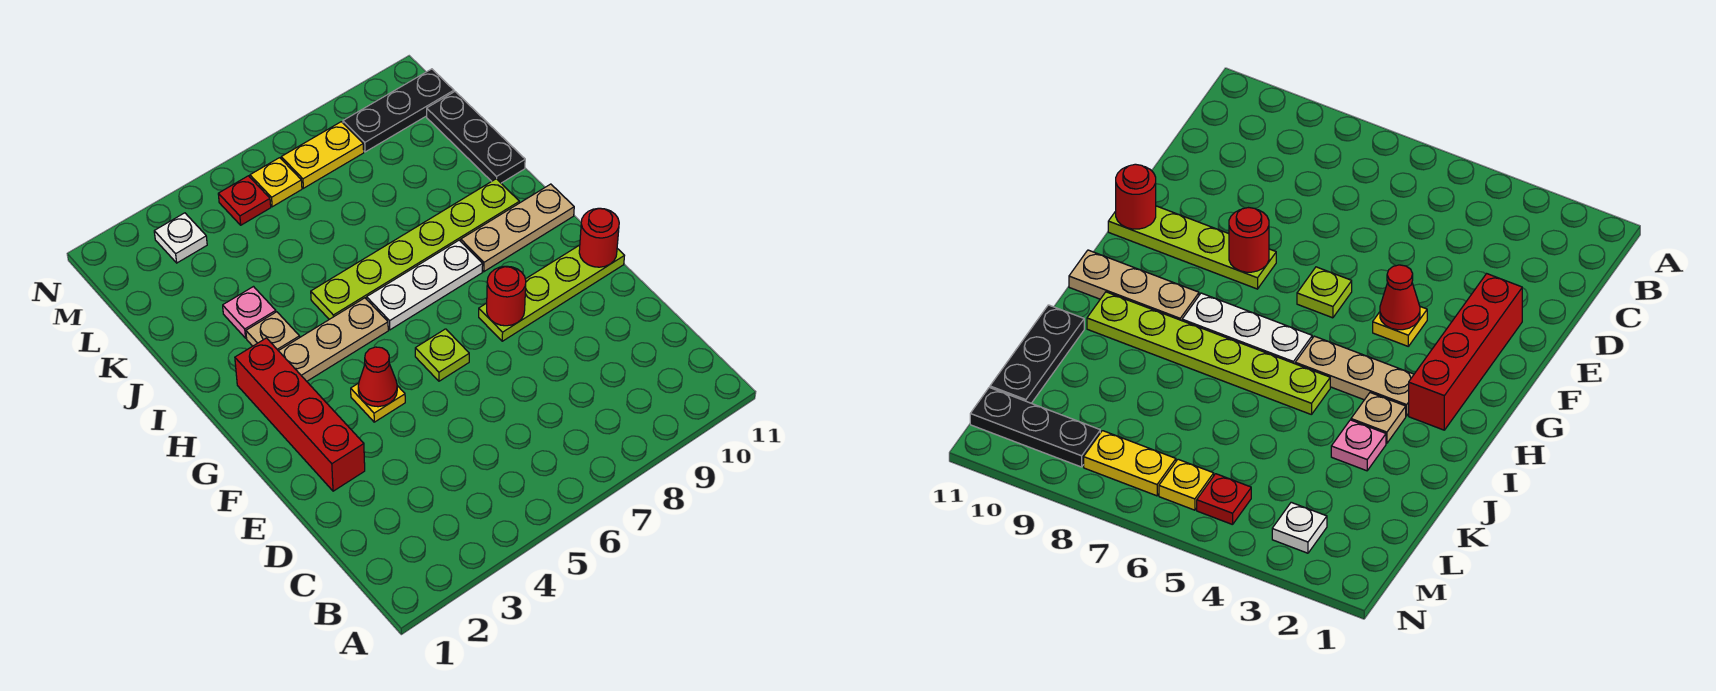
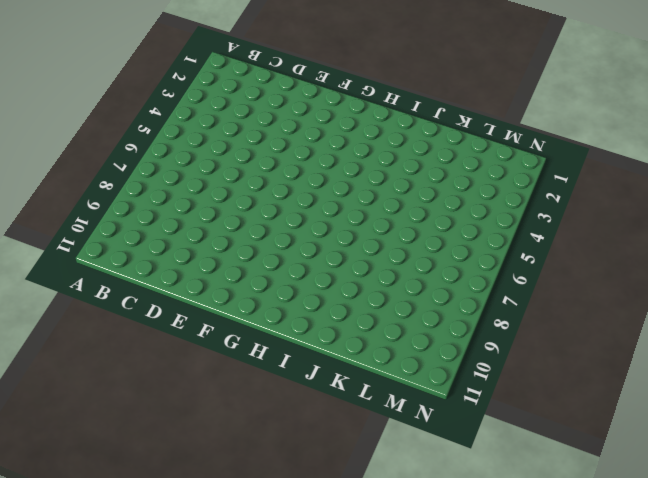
none -> red 1x4 brick [235,338,365,491]
none -> yellow 1x1 plate [351,383,405,422]
none -> lime 1x1 plate [415,329,469,381]

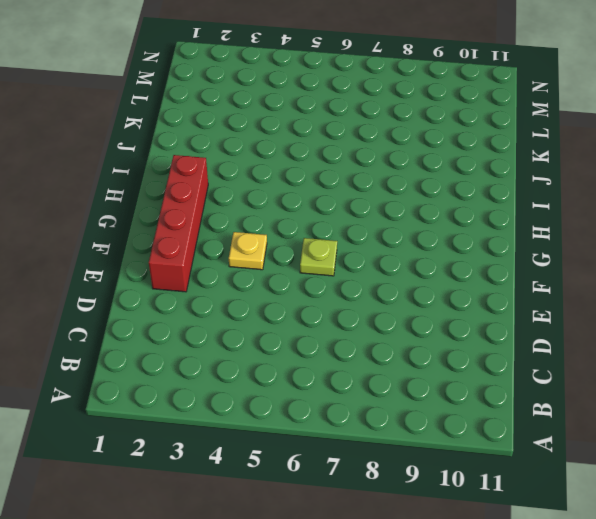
none -> lime 1x4 plate [479,245,624,341]
none -> tan 1x3 plate [279,298,388,381]
none -> white 1x3 plate [367,240,483,330]

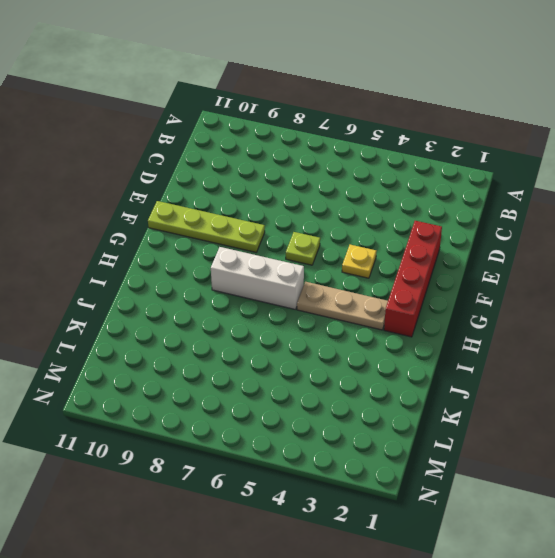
white 1x3 brick [211,247,304,310] -> white 1x3 plate [367,240,483,330]
none -> tan 1x3 plate [461,184,574,272]
none -> tan 1x1 plate [246,312,300,351]
none -> lime 1x6 plate [311,179,519,319]

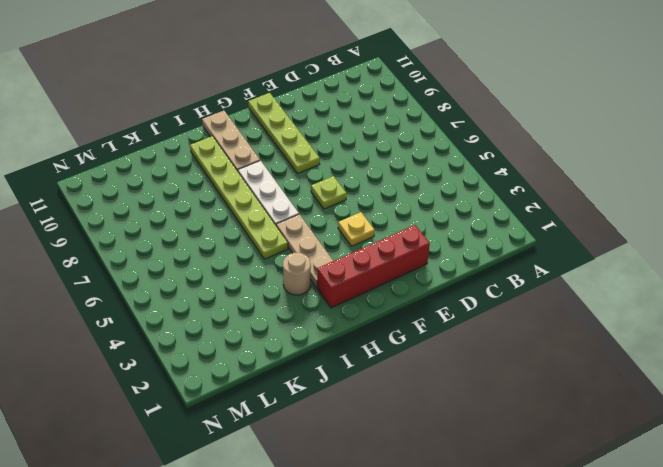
tan 1x1 round brick [283,253,311,295] -> tan 1x1 plate [246,312,300,351]
none -> pink 1x1 plate [223,287,276,338]
none -> black 1x3 plate [427,92,525,183]
none -> white 1x1 plate [154,213,207,263]

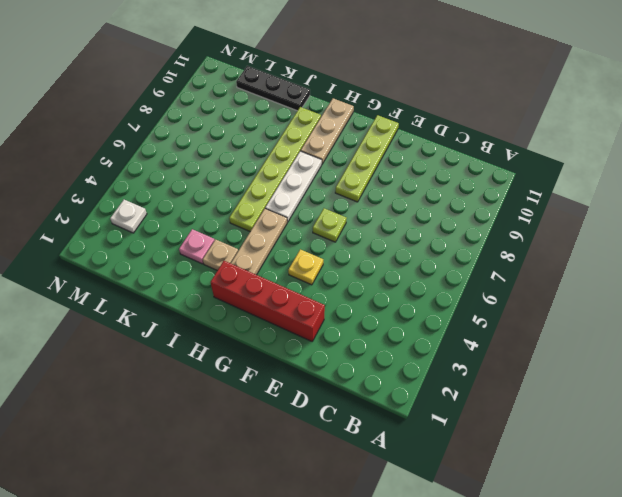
none -> red 1x1 plate [218,176,271,225]
none -> yellow 1x1 plate [250,158,302,207]
none -> yellow 1x2 plate [281,122,364,188]

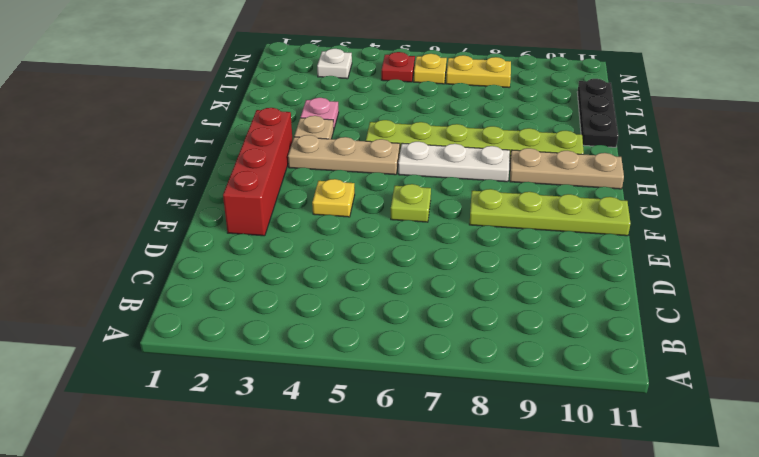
none -> black 1x3 plate [343,69,454,152]
none -> red 1x1 cone [358,347,397,407]
none -> red 1x1 round brick [487,266,526,326]

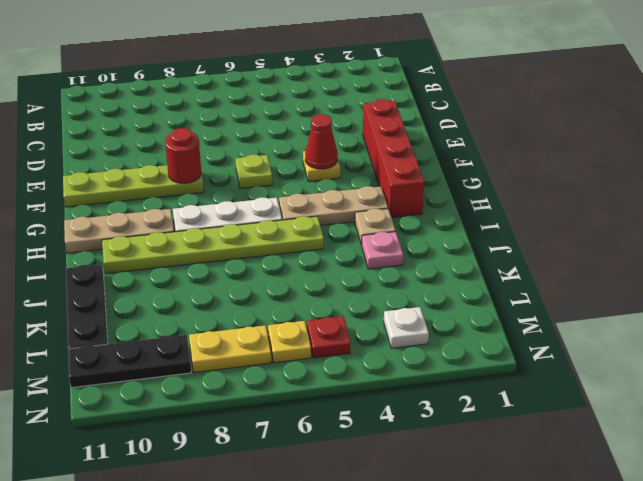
none -> red 1x1 round brick [579,208,619,267]

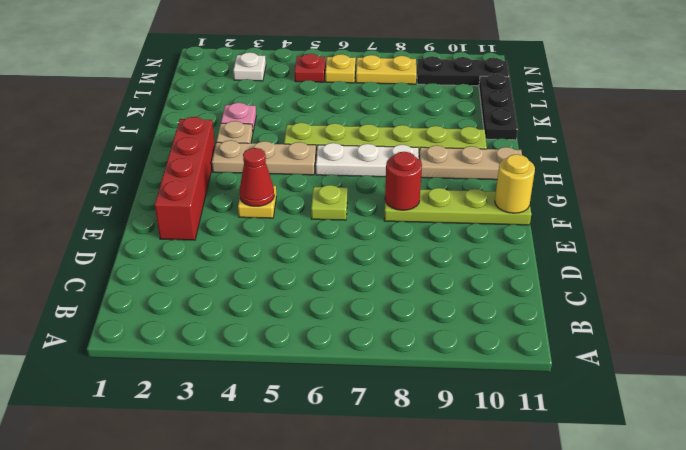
yellow 1x1 round brick [495,154,535,213] -> red 1x1 round brick [579,208,619,267]

